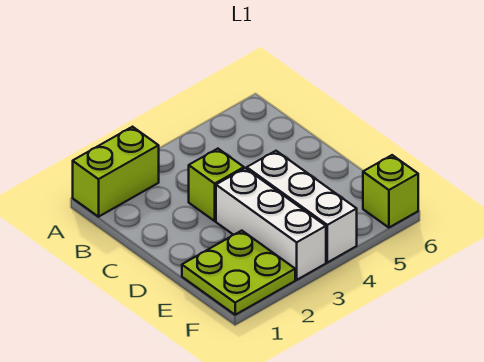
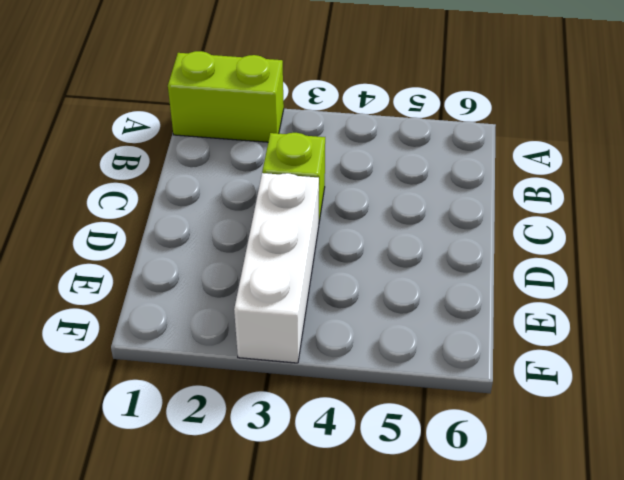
none -> white 1x3 brick [247,151,357,262]
none -> lime 2x2 plate [182,231,295,315]

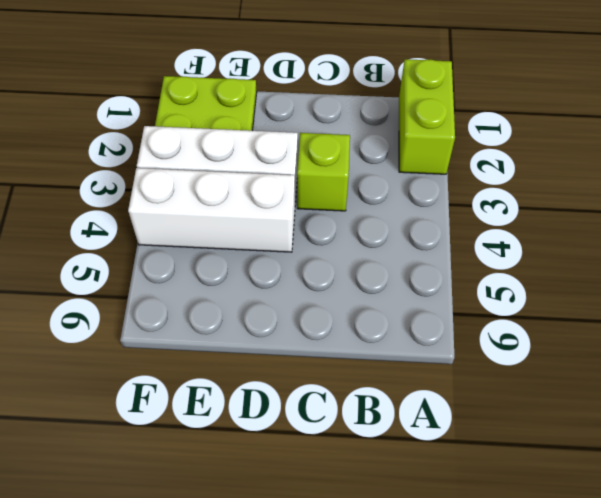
none -> lime 1x1 brick [363,155,418,228]

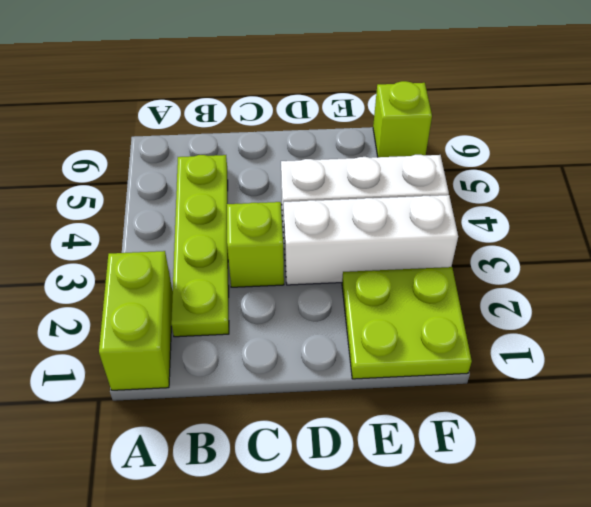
lime 1x4 plate [171,155,229,337] -> none

